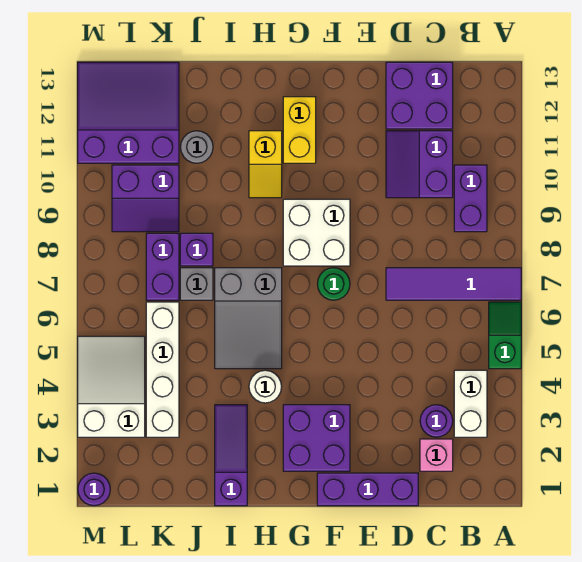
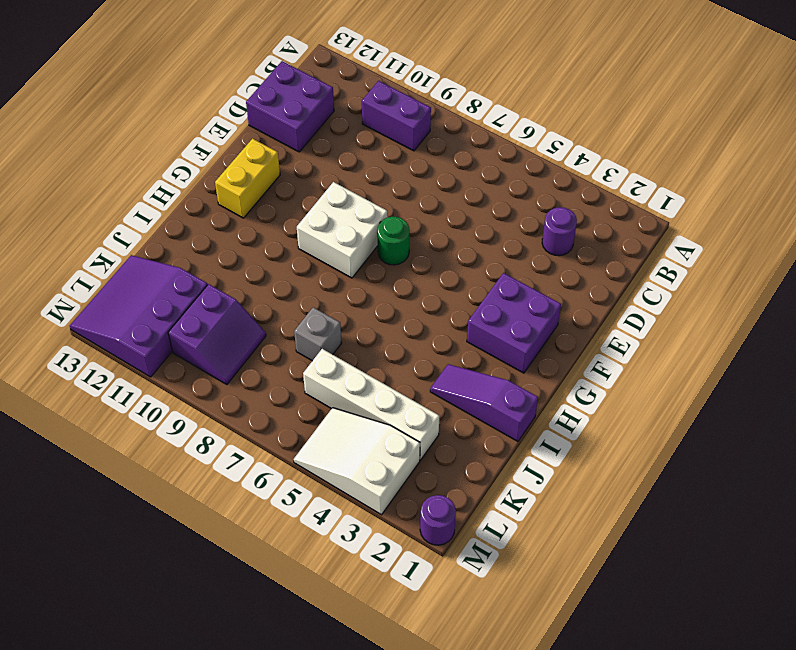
yellow 1x2 brick [215,139,280,218] -> yellow 1x2 brick turned to [283,97,316,163]
none -> green 1x2 slope [489,302,521,369]
none -> purple 1x4 tile [386,268,521,300]
none -> white 1x2 brick [454,370,487,437]

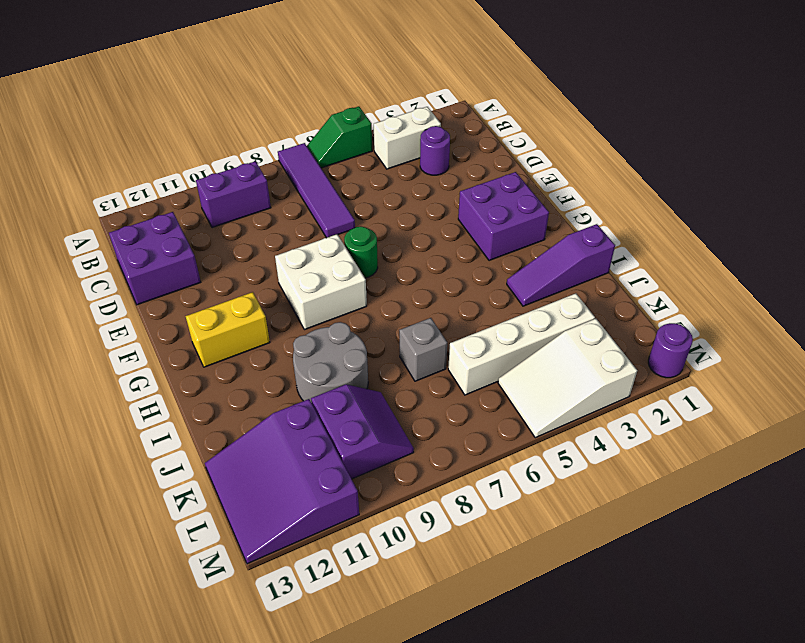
grey 2x2 round brick [293,322,368,403] -> none
none -> pink 1x1 brick [420,439,453,471]
none -> purple 2x2 slope [386,131,453,198]
none -> purple 1x3 brick [317,473,418,506]

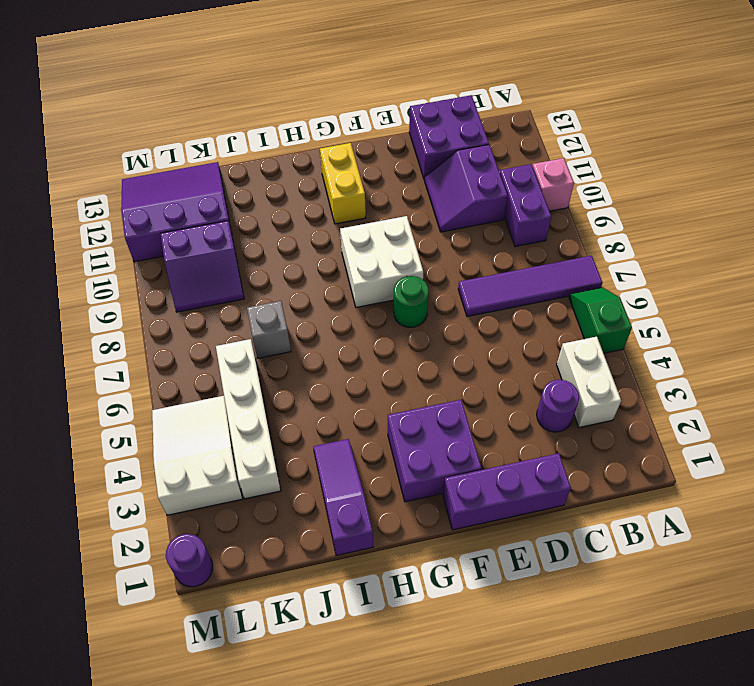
pink 1x1 brick [532,158,574,211] -> pink 1x1 brick moved to [420,439,453,471]
none -> white 1x1 round brick [249,370,282,403]
none -> grey 2x3 slope [215,268,282,369]
none -> yellow 1x2 slope [249,131,282,198]

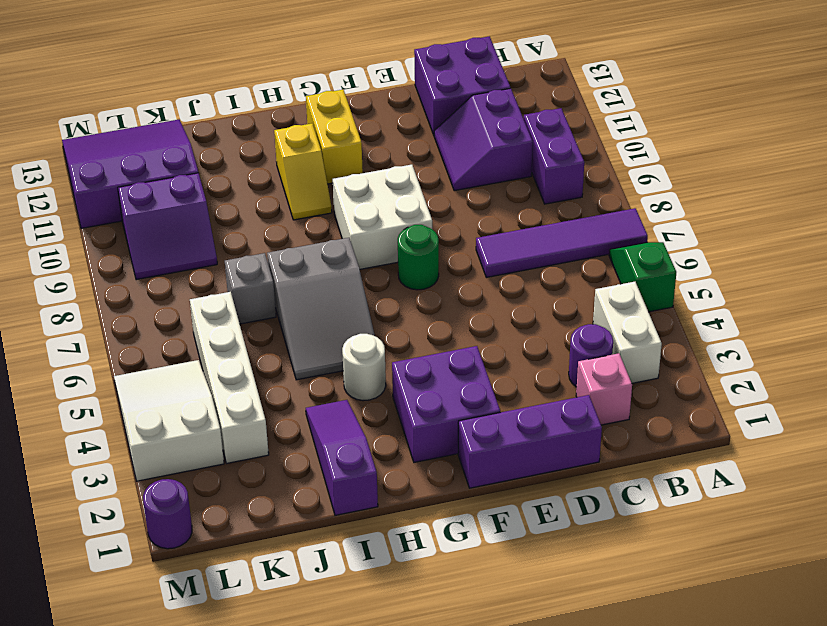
none -> purple 1x1 brick [180,233,213,266]
none -> grey 1x1 round brick [181,131,213,163]
none -> purple 1x2 brick [146,233,179,300]

